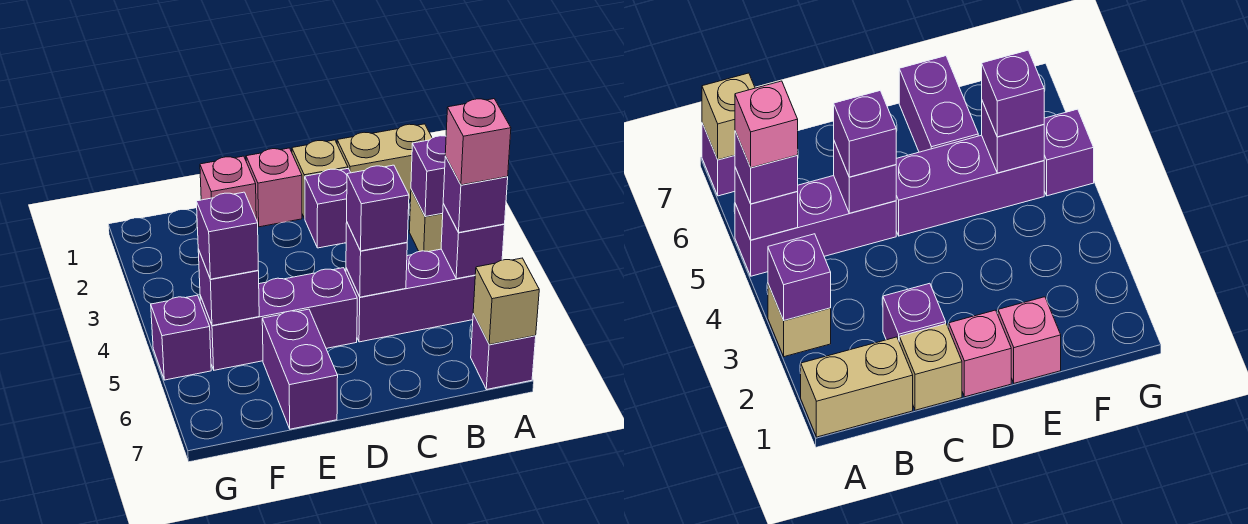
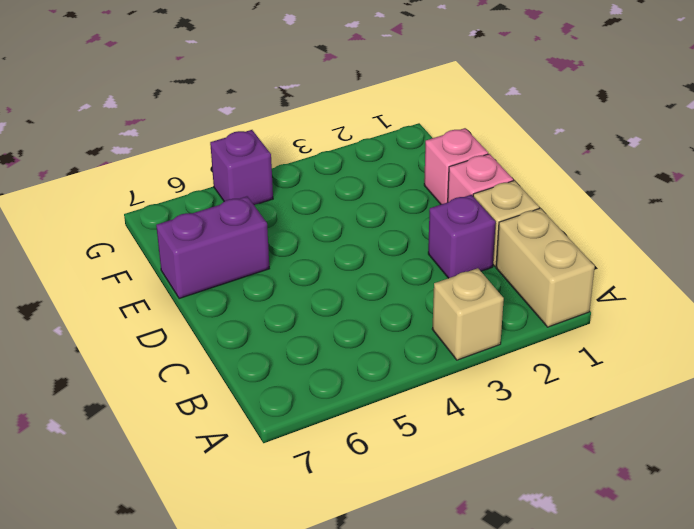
none -> purple 1x3 brick [346,249,475,342]
none -> purple 1x1 brick [471,314,536,390]
none -> purple 1x3 brick [200,268,357,370]

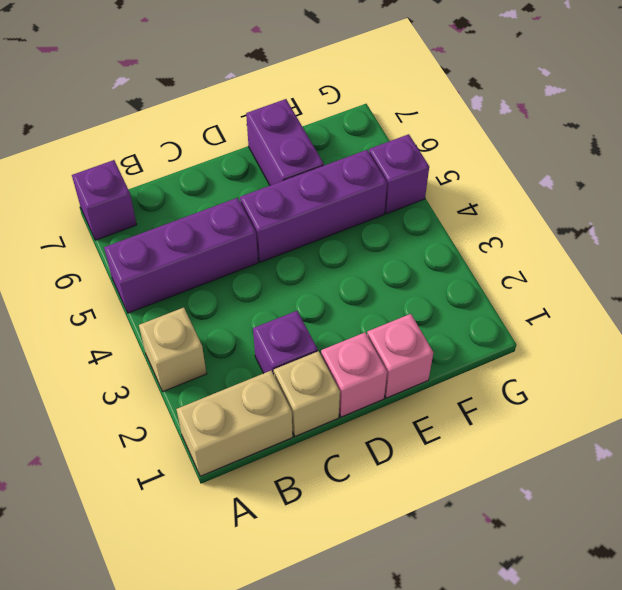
none -> purple 1x1 brick [411,136,446,217]
none -> purple 1x1 brick [441,204,505,279]
none -> tan 1x1 brick [473,258,539,345]

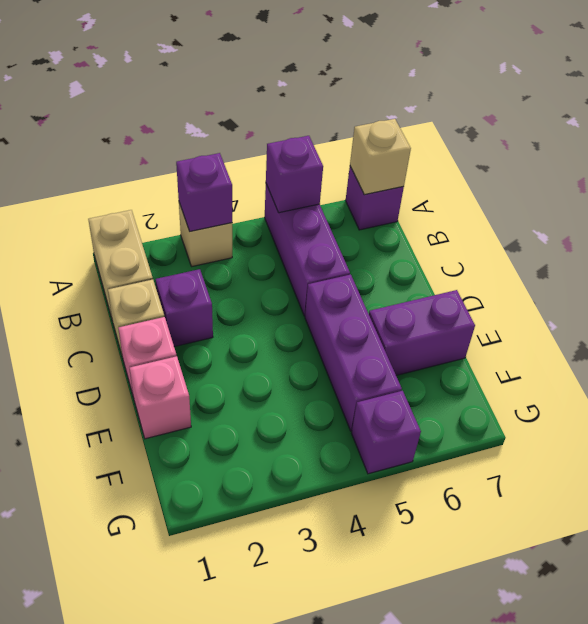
none -> purple 1x1 brick [346,223,407,297]
none -> purple 1x1 brick [198,249,259,326]
none -> purple 1x1 brick [443,156,508,232]

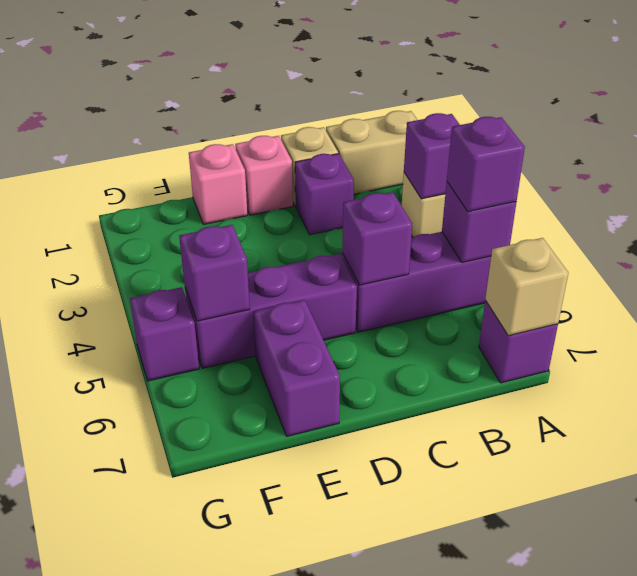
none -> purple 1x1 brick [347,165,409,251]
none -> purple 1x1 brick [197,192,258,279]
none -> pink 1x1 brick [445,99,511,185]

